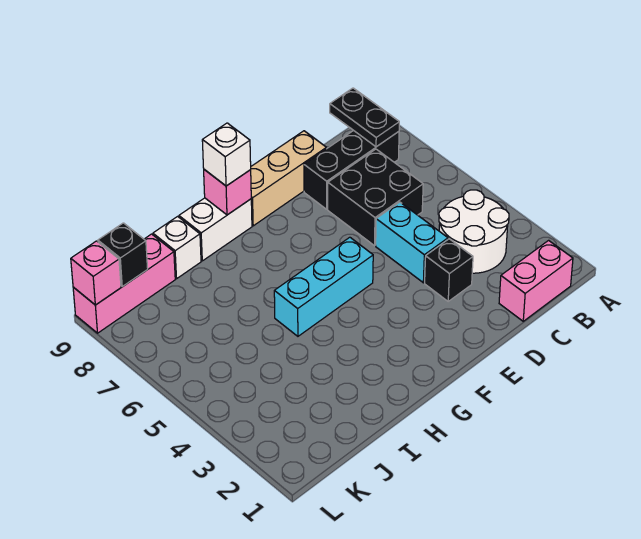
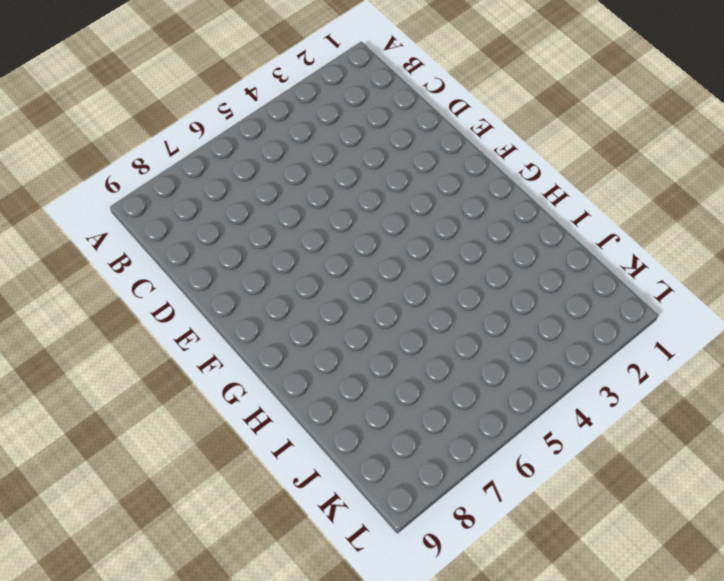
none -> pink 1x2 brick [499,240,573,321]
none -> white 2x2 round brick [439,190,509,273]
none -> black 1x3 brick [304,130,399,209]

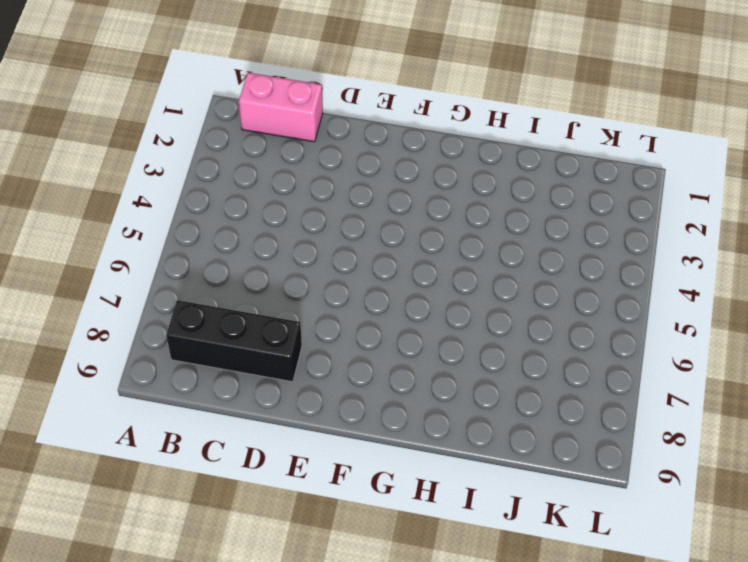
none -> white 2x2 round brick [439,190,509,273]
none -> black 2x2 brick [328,149,423,246]
none -> black 1x1 brick [425,239,473,301]

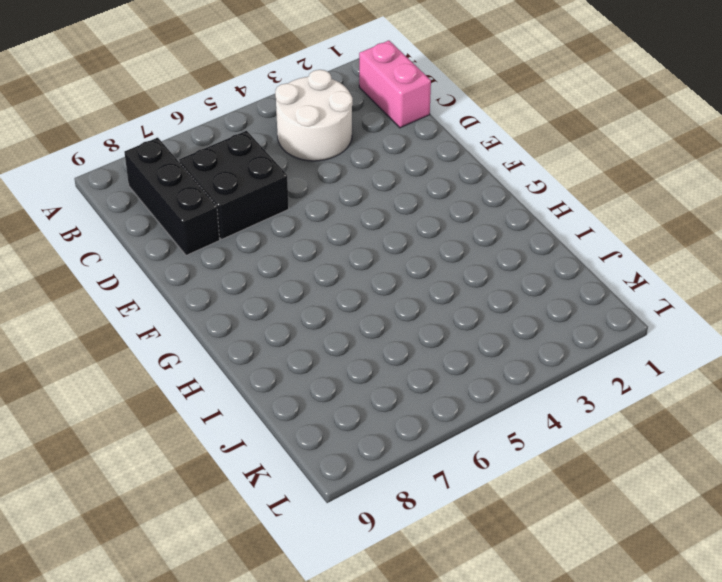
none -> black 1x1 brick [425,239,473,301]
none -> cyan 1x2 brick [376,202,448,283]
none -> tan 1x3 brick [251,131,326,226]

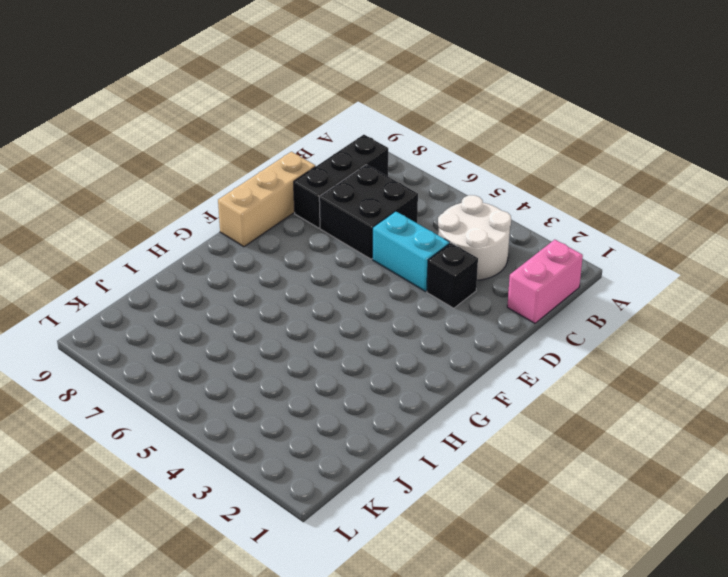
none -> cyan 1x3 brick [274,237,373,336]
none -> white 1x2 brick [179,198,252,261]
none -> white 1x1 brick [153,216,201,279]

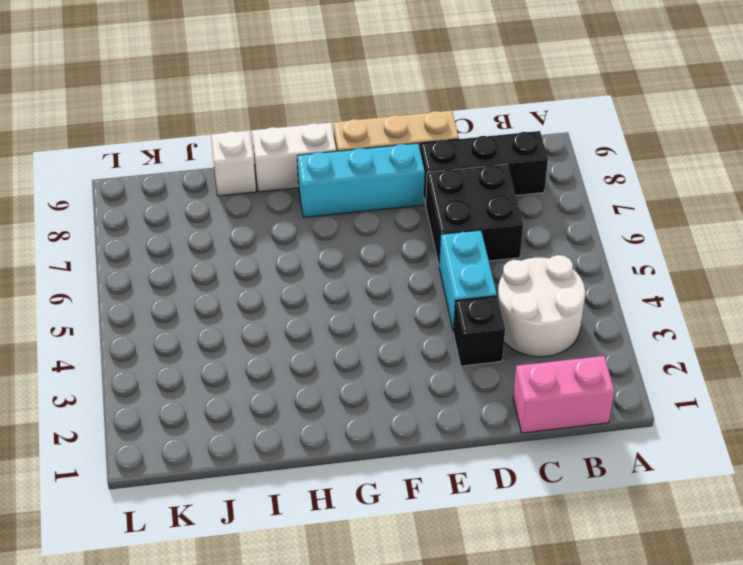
cyan 1x3 brick [297,143,425,217] -> cyan 1x3 brick moved to [274,237,373,336]
none -> pink 1x3 brick [73,234,175,333]
none -> black 1x2 plate [330,88,399,147]
none -> pink 1x1 brick [204,170,251,215]

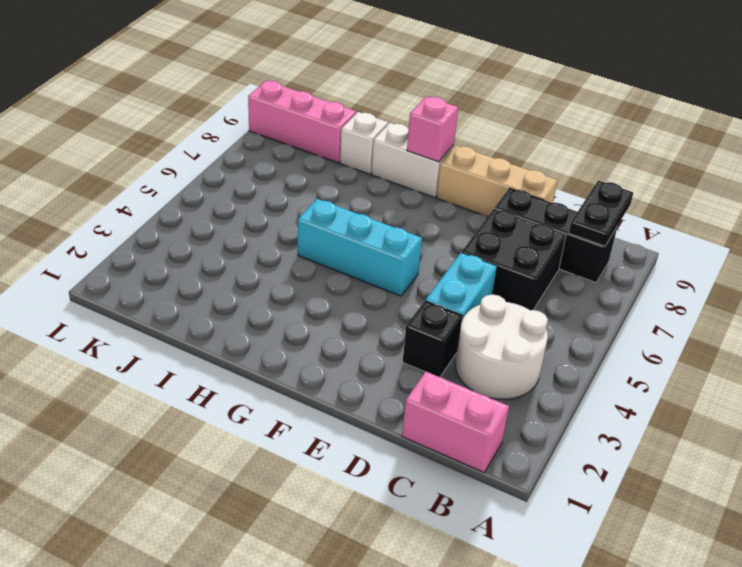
none -> black 1x1 brick [98,223,148,287]
none -> pink 1x1 brick [71,241,121,305]
none -> white 1x1 brick [202,123,251,186]

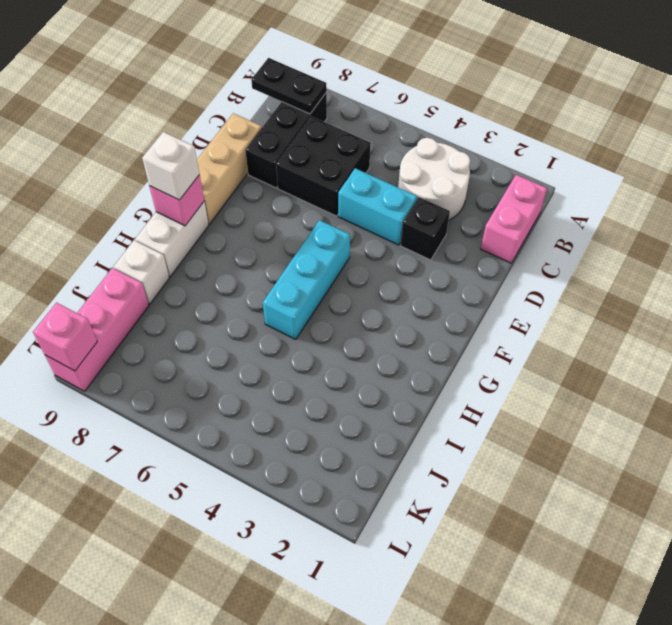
none -> black 1x1 brick [98,223,148,287]

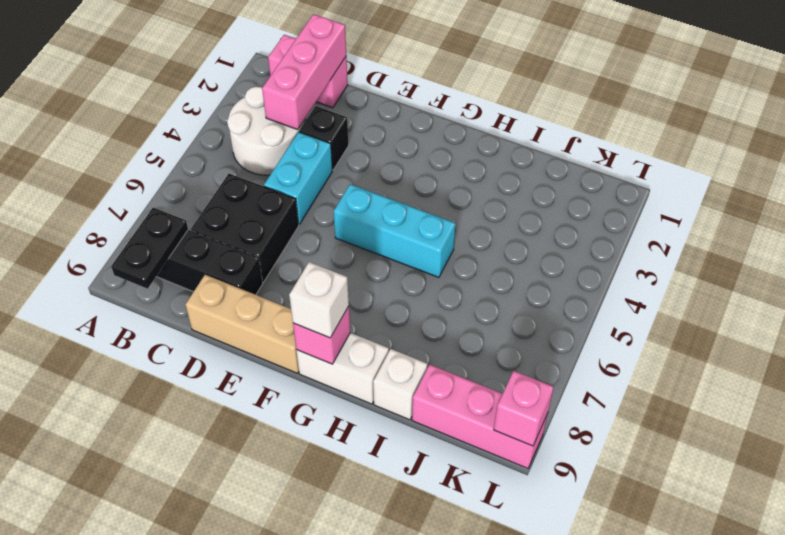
pink 1x3 brick [262,14,346,130] -> none
none -> black 1x1 brick [98,223,148,287]

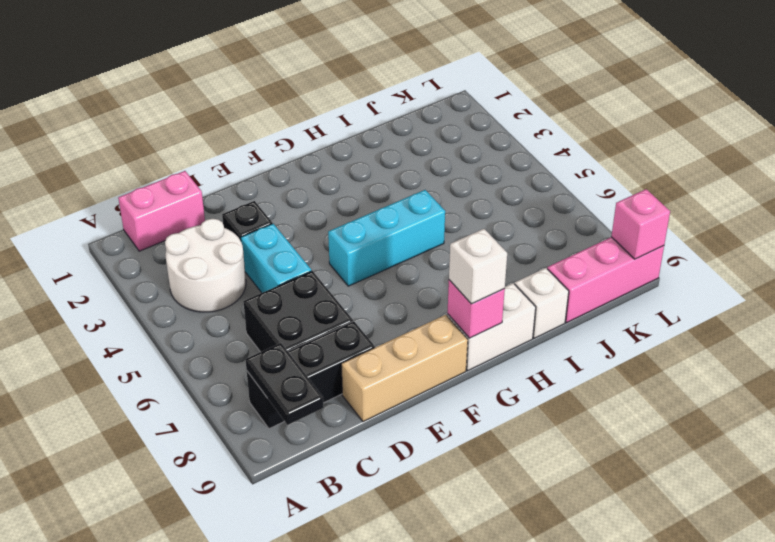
none -> black 1x1 brick [98,223,148,287]

